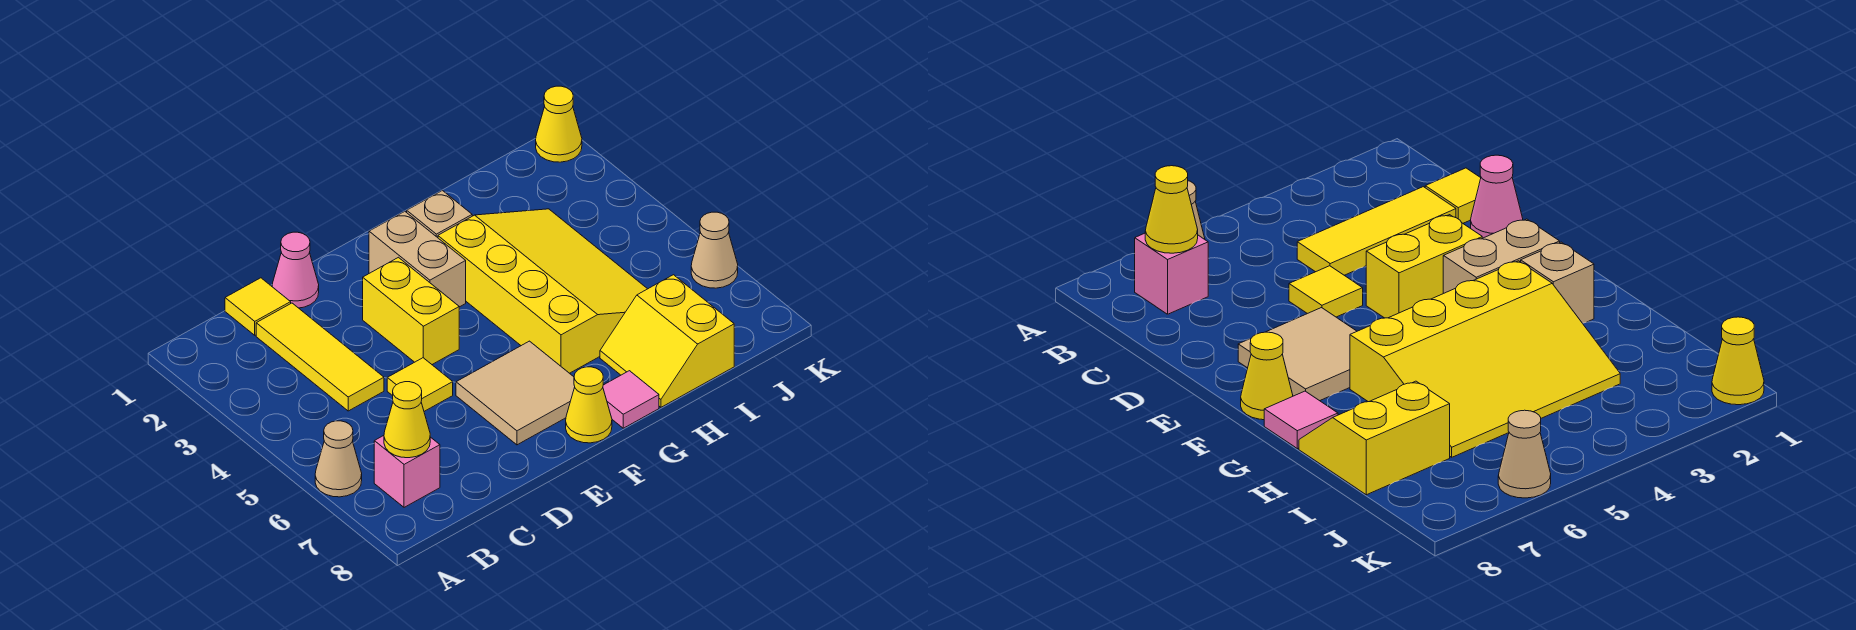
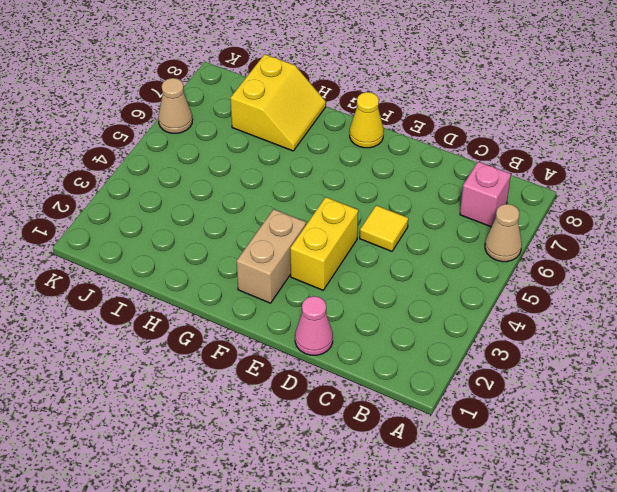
none -> yellow 1x1 tile [225,278,291,335]
none -> yellow 1x3 tile [256,303,384,411]
none -> tan 2x2 tile [456,341,575,445]

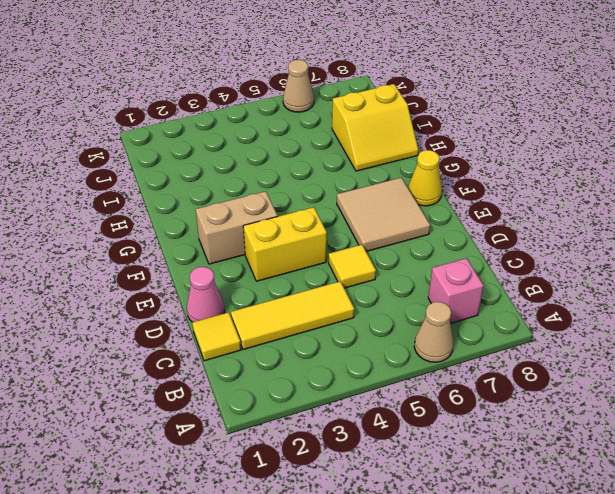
none -> tan 1x1 brick [407,190,472,238]
none -> yellow 3x4 slope [438,209,647,373]
none -> pink 1x1 tile [603,371,659,428]

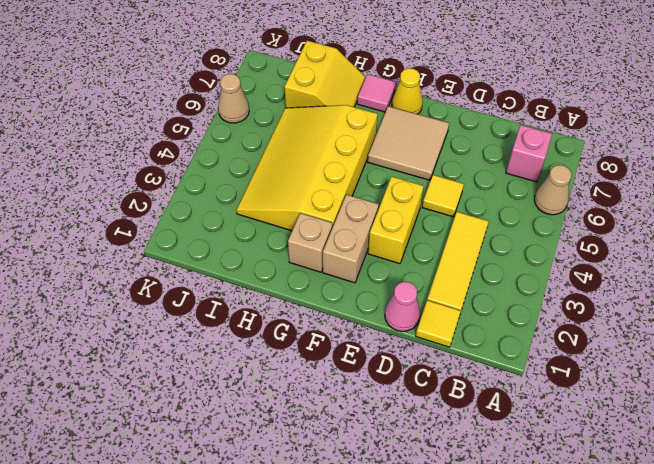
none -> yellow 1x1 cone [536,86,582,162]
none -> yellow 1x1 cone [384,382,430,458]

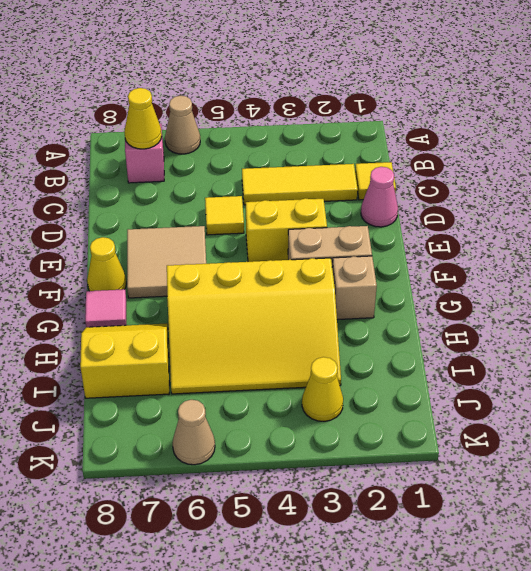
yellow 1x1 cone [302,357,343,421] -> yellow 1x1 cone moved to [536,86,582,162]

